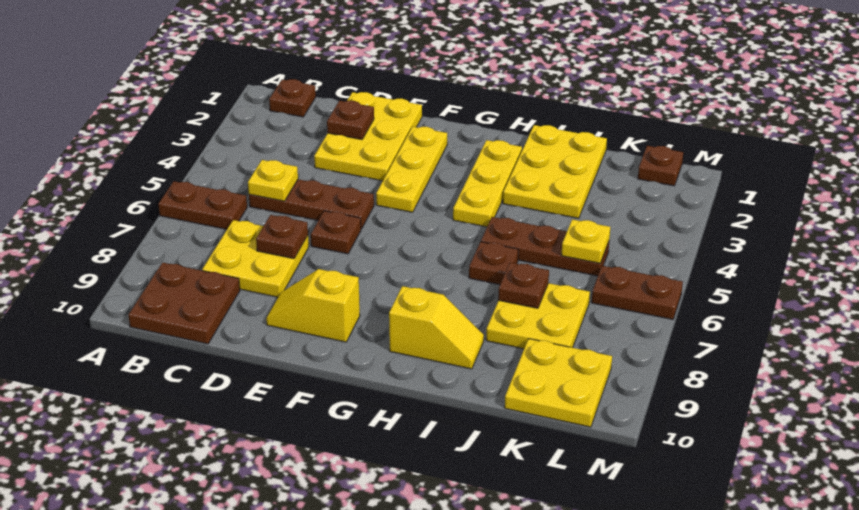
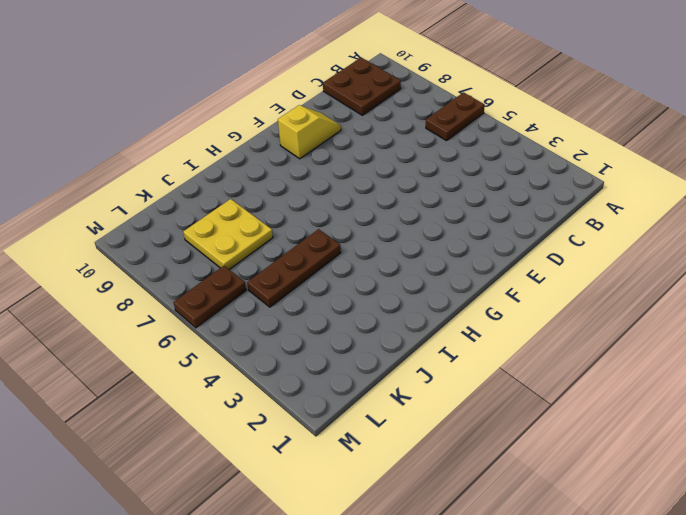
none -> brown 1x1 plate [269,79,316,117]
none -> brown 1x3 plate [249,179,374,229]
none -> yellow 2x2 plate [202,220,309,297]

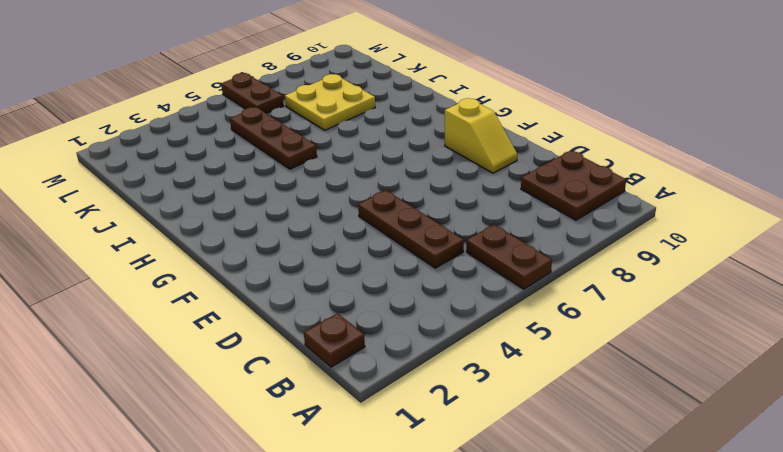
none -> yellow 2x2 plate [202,220,309,297]
none -> yellow 2x3 plate [314,92,422,181]
none -> brown 1x1 plate [311,211,361,254]

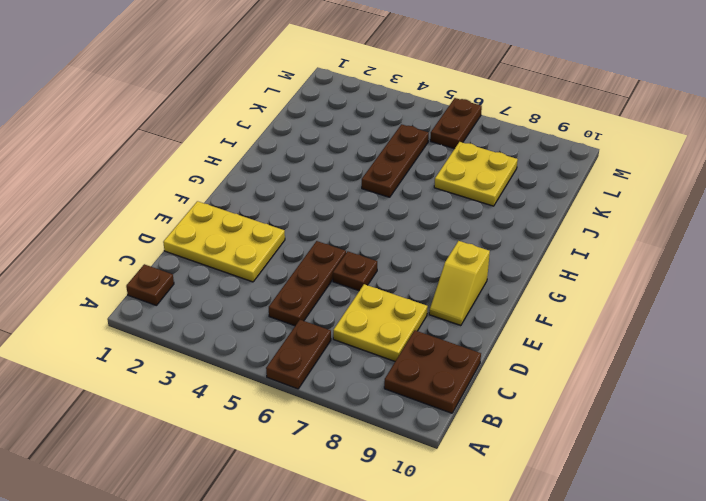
none -> yellow 1x3 plate [376,127,447,212]
none -> yellow 1x3 plate [453,140,522,227]
none -> yellow 1x2 slope [389,286,484,369]

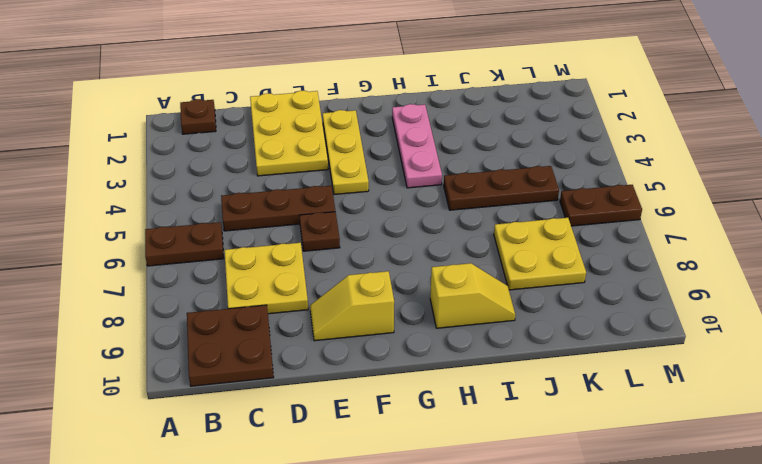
pink 1x3 plate [392,104,442,188] -> yellow 1x3 plate [453,140,522,227]
none -> yellow 2x3 plate [503,125,607,218]
none -> brown 1x1 plate [469,242,519,285]
none -> yellow 2x2 plate [505,339,612,427]

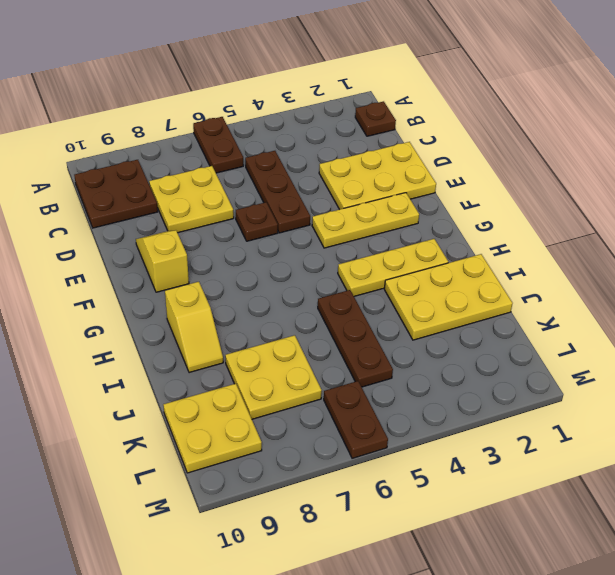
none -> brown 1x1 plate [469,242,519,285]
none -> brown 1x1 plate [638,146,683,186]
none -> yellow 1x1 plate [248,160,298,201]

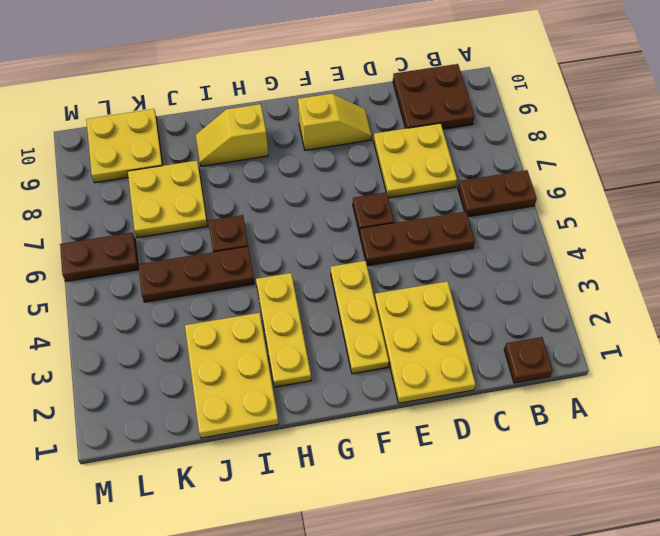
none -> brown 1x1 plate [638,146,683,186]
none -> yellow 1x1 plate [248,160,298,201]
none -> brown 1x1 plate [327,101,374,140]

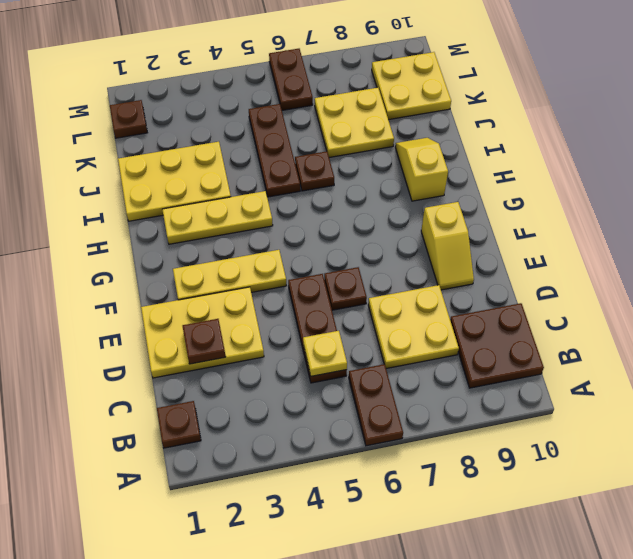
none -> brown 1x1 plate [256,215,308,259]
none -> brown 1x1 plate [498,263,549,308]
none -> yellow 1x1 plate [562,219,610,263]

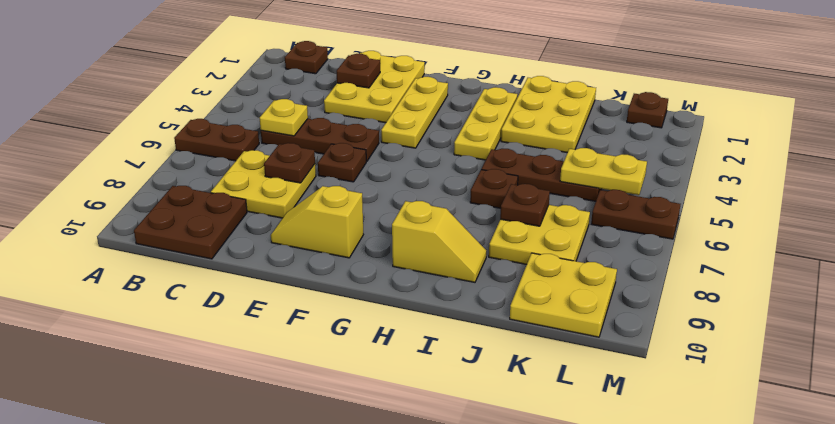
yellow 1x2 plate [560,148,647,195] -> yellow 1x1 plate [562,219,610,263]

